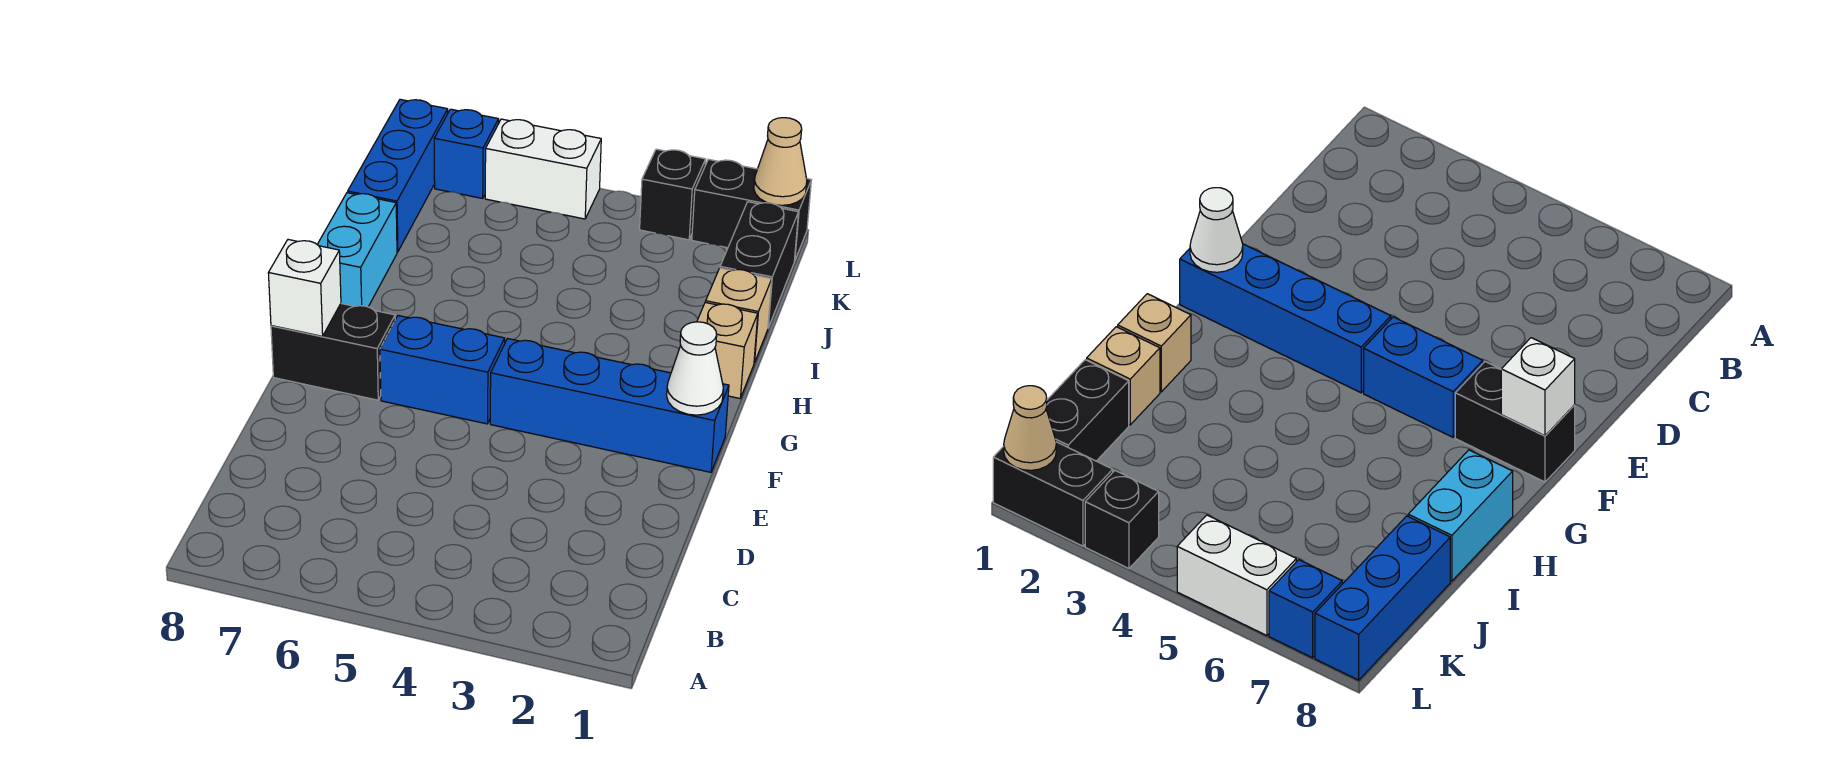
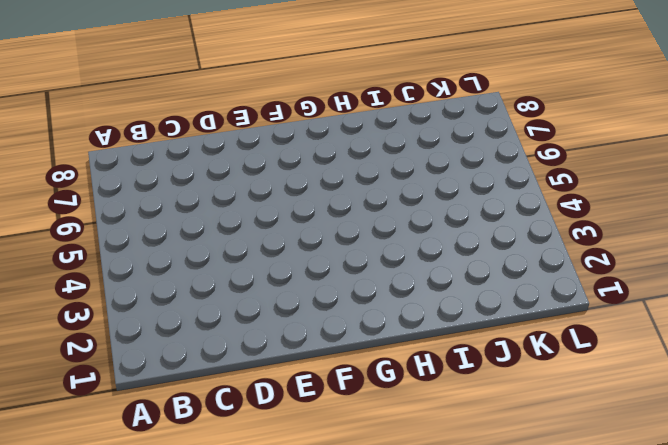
none -> blue 1x4 brick [490,339,729,472]
none -> blue 1x2 brick [380,316,505,424]
none -> black 1x2 brick [271,304,395,400]

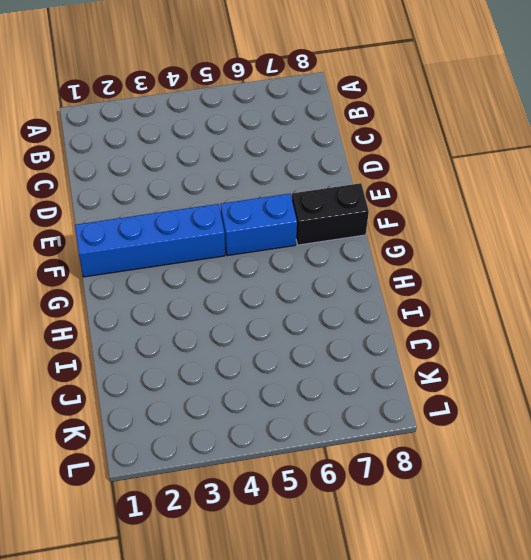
none -> tan 1x1 brick [697,302,758,398]
none -> cyan 1x2 brick [317,193,397,307]
none -> tan 1x1 brick [706,268,772,363]

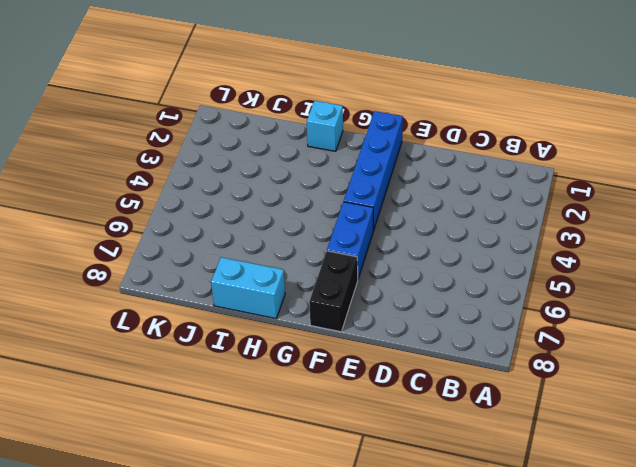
cyan 1x1 brick [307,101,343,151] -> tan 1x1 brick [697,302,758,398]
none -> tan 1x1 brick [706,268,772,363]
none -> black 1x2 brick [720,202,798,327]
none -> blue 1x3 brick [348,99,448,252]

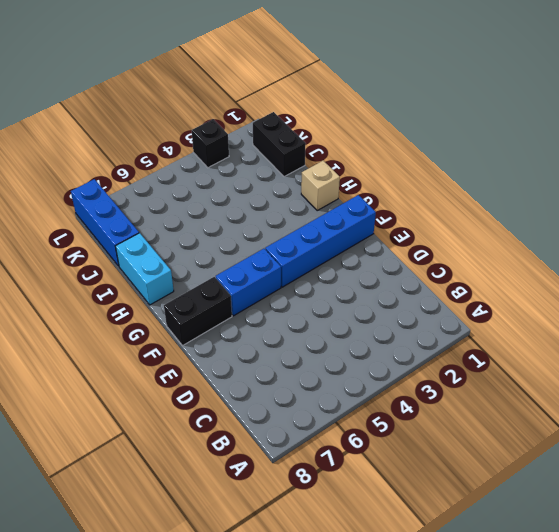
none -> tan 1x1 brick [706,268,772,363]
none -> black 1x2 brick [692,159,811,261]
none -> white 1x2 brick [485,119,601,219]

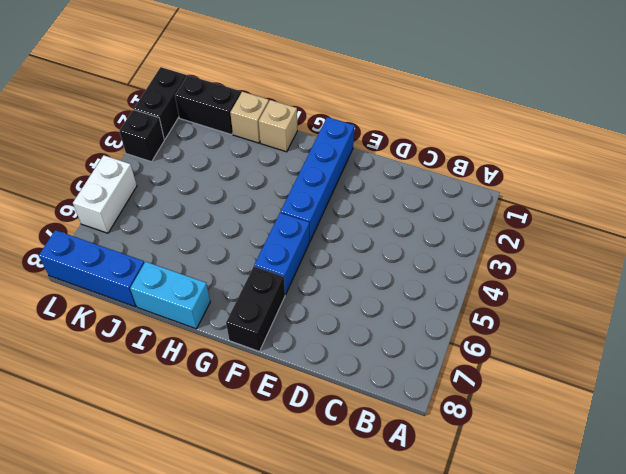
none -> blue 1x1 brick [434,109,499,198]
none -> white 1x1 cone [667,322,723,415]
none -> white 1x1 brick [268,240,341,336]

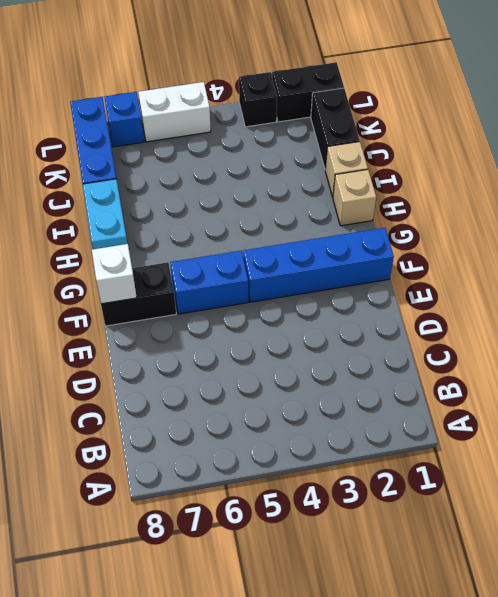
none -> white 1x1 cone [667,322,723,415]
none -> tan 1x1 cone [754,118,807,205]

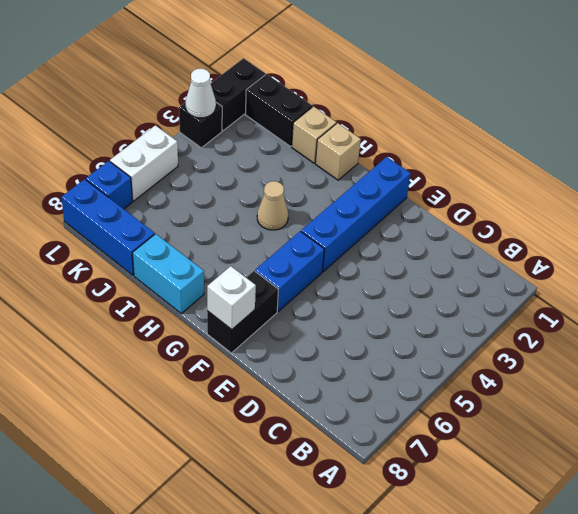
tan 1x1 cone [257,181,288,230] -> tan 1x1 cone moved to [754,118,807,205]
white 1x1 cone [186,69,216,118] -> white 1x1 cone moved to [667,322,723,415]

